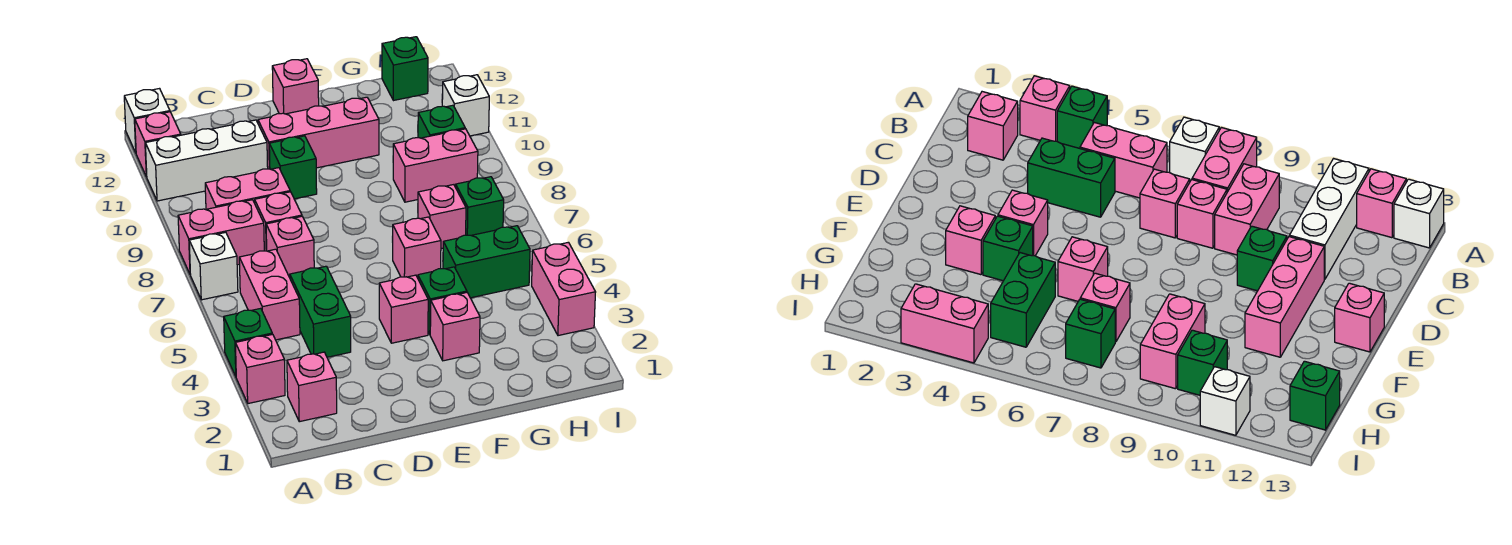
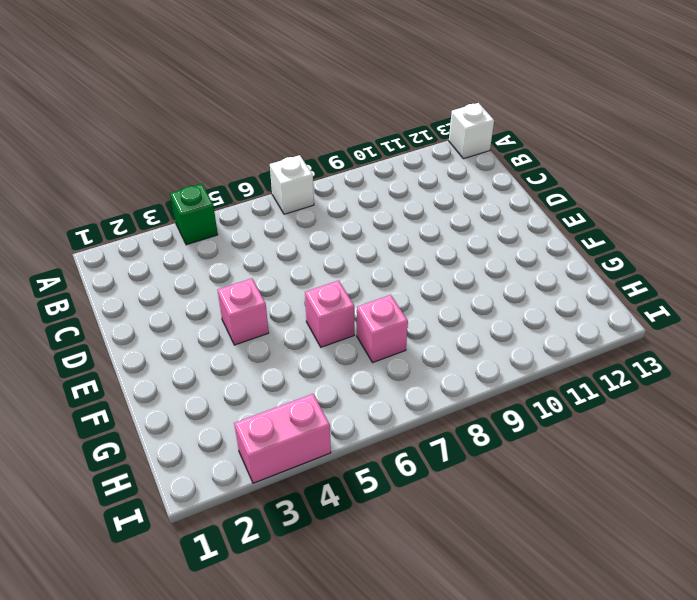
none -> pink 1x1 brick [235,334,285,404]
none -> pink 1x2 brick [178,200,264,275]
none -> white 1x3 brick [145,120,268,201]

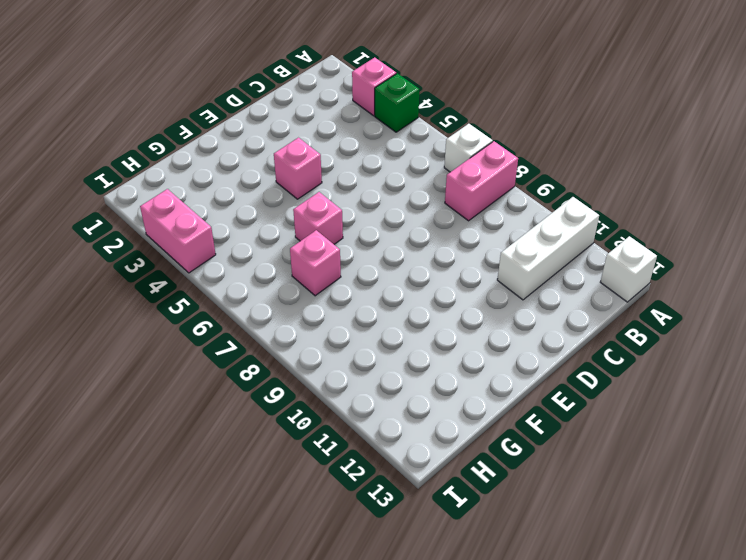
none -> pink 1x1 brick [135,112,181,177]
none -> pink 1x1 brick [287,352,337,422]
none -> pink 1x2 brick [239,249,300,340]

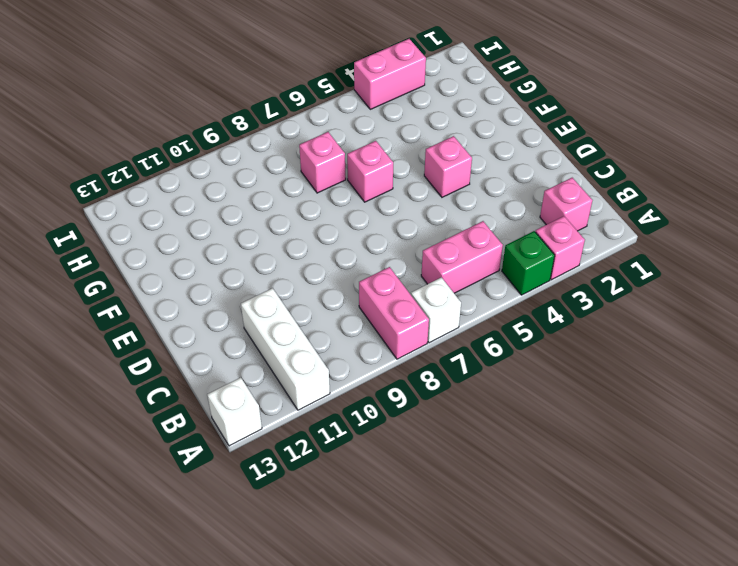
none -> pink 1x1 brick [135,112,181,177]
none -> pink 1x2 brick [205,168,290,209]
none -> green 1x2 brick [290,266,351,357]

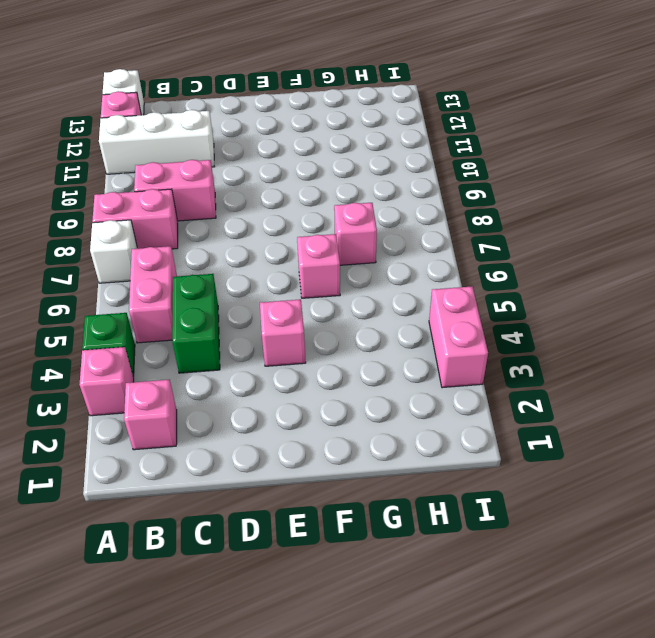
none -> pink 1x1 brick [266,216,314,278]
none -> pink 1x1 brick [255,192,302,251]
none -> green 1x1 brick [269,136,317,199]

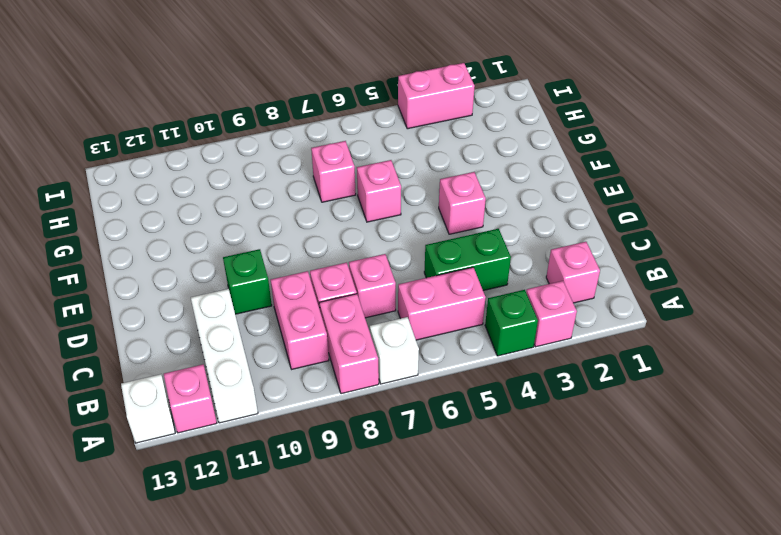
none -> pink 1x3 brick [258,97,379,169]
none -> pink 1x1 brick [272,59,319,114]
none -> pink 1x1 brick [430,293,480,361]

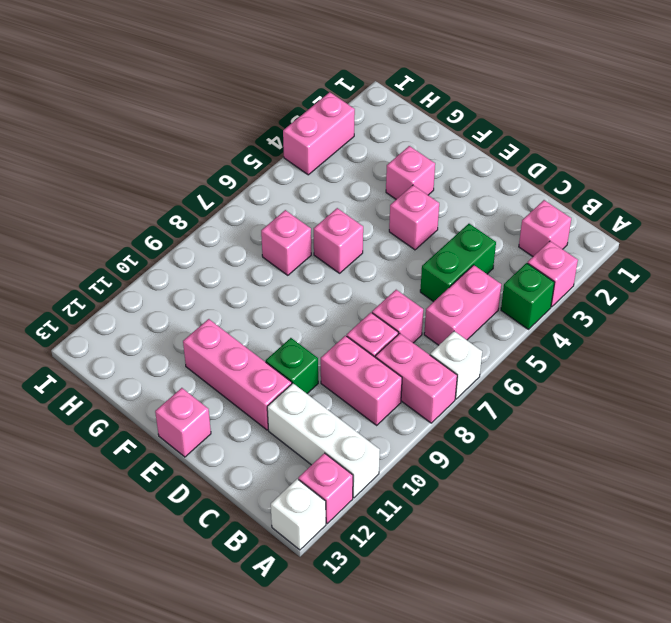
none -> green 1x1 brick [418,267,467,334]
none -> green 1x2 brick [443,226,530,298]
none -> pink 1x2 brick [393,129,478,202]

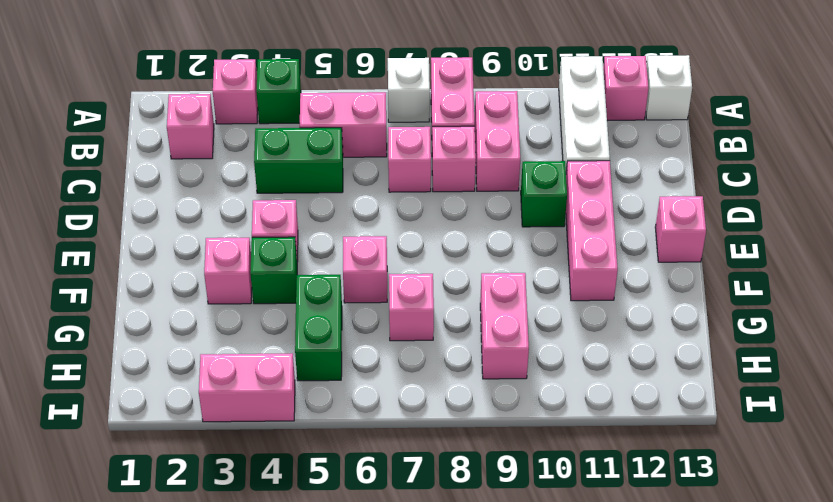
none -> green 1x1 brick [456,177,504,235]
none -> green 1x1 brick [418,105,465,138]
none -> green 1x1 brick [382,37,428,101]

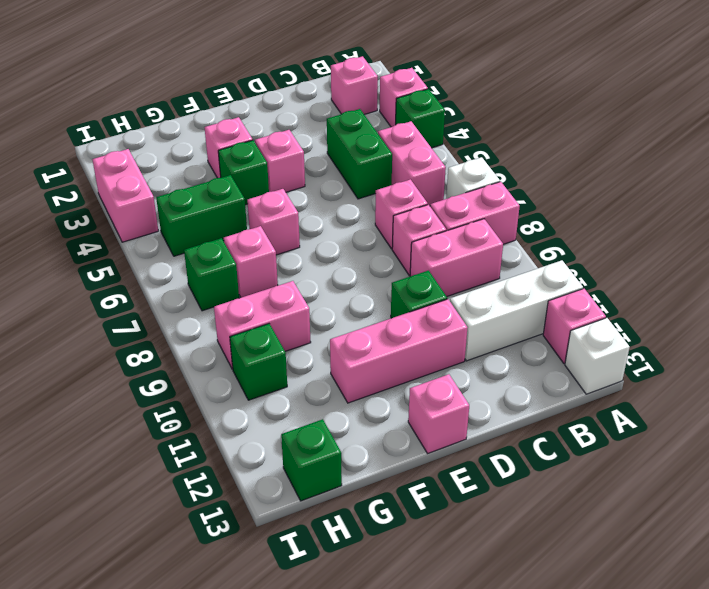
none -> white 1x1 brick [442,75,489,136]

